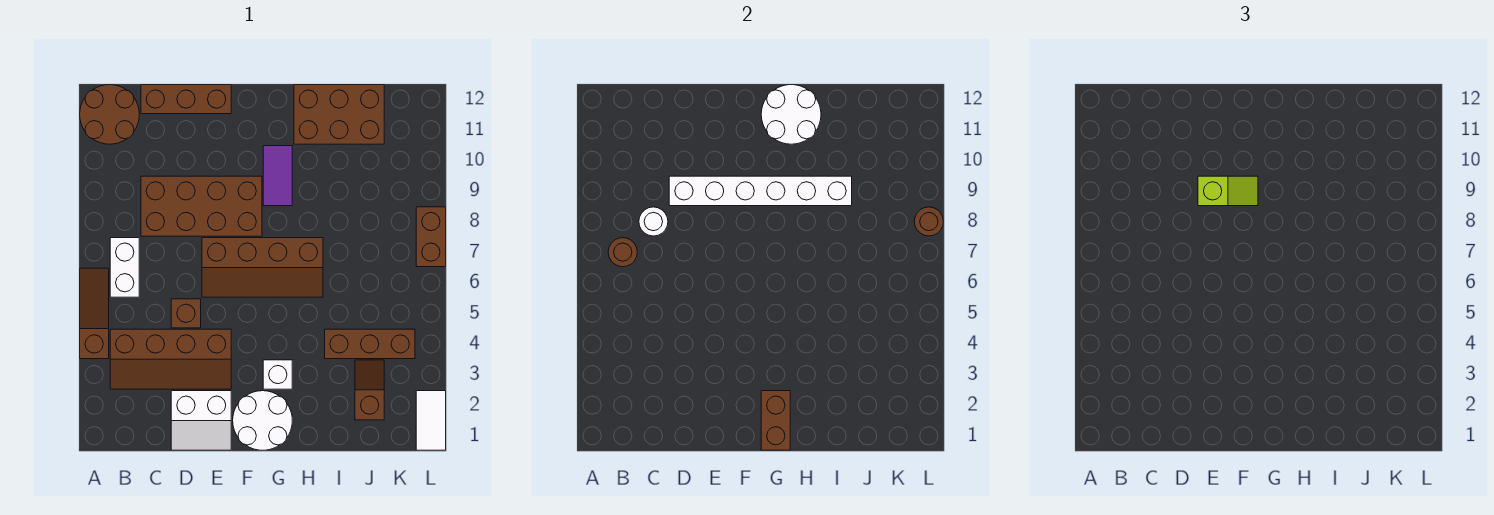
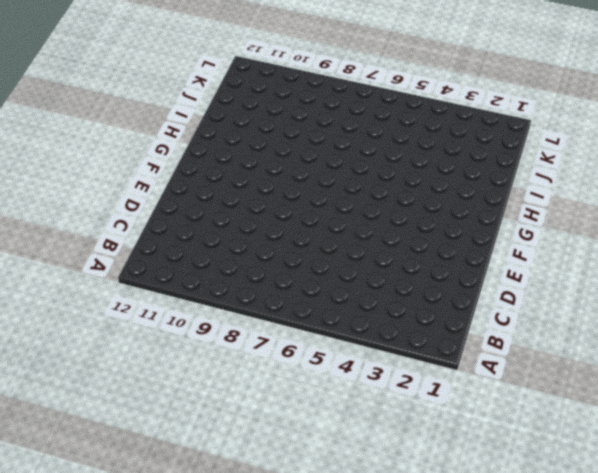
none -> brown 1x3 slope [80,268,109,359]
none -> brown 2x2 round brick [80,85,139,144]
none -> brown 2x4 slope [110,329,231,389]

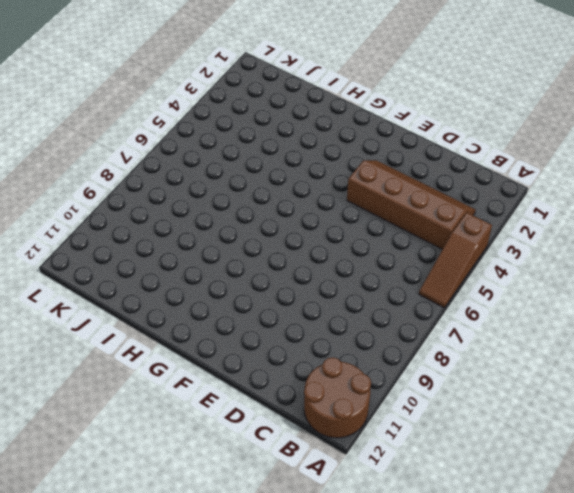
none -> white 1x2 brick [110,238,139,297]
none -> brown 2x4 brick [141,176,262,236]
none -> brown 1x3 brick [141,85,231,114]

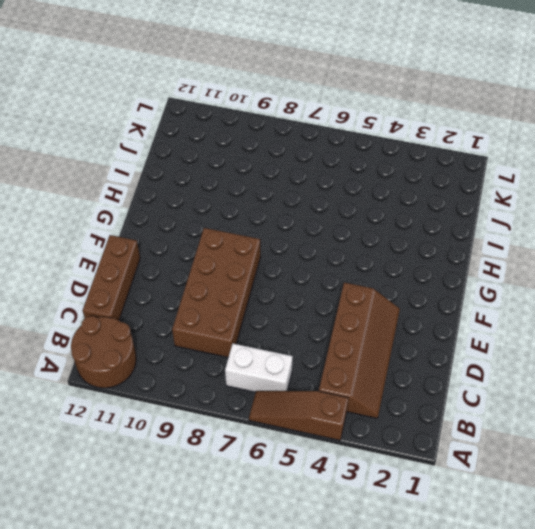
none -> white 2x2 slope [171,391,231,450]
none -> brown 1x1 brick [171,299,201,328]
none -> brown 2x4 slope [202,238,323,297]

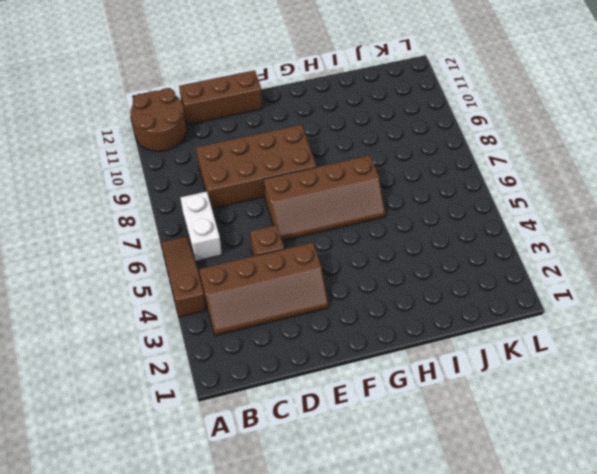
none -> white 2x2 slope [171,391,231,450]
none -> white 2x2 round brick [233,391,292,450]
none -> white 1x1 brick [263,360,292,389]

